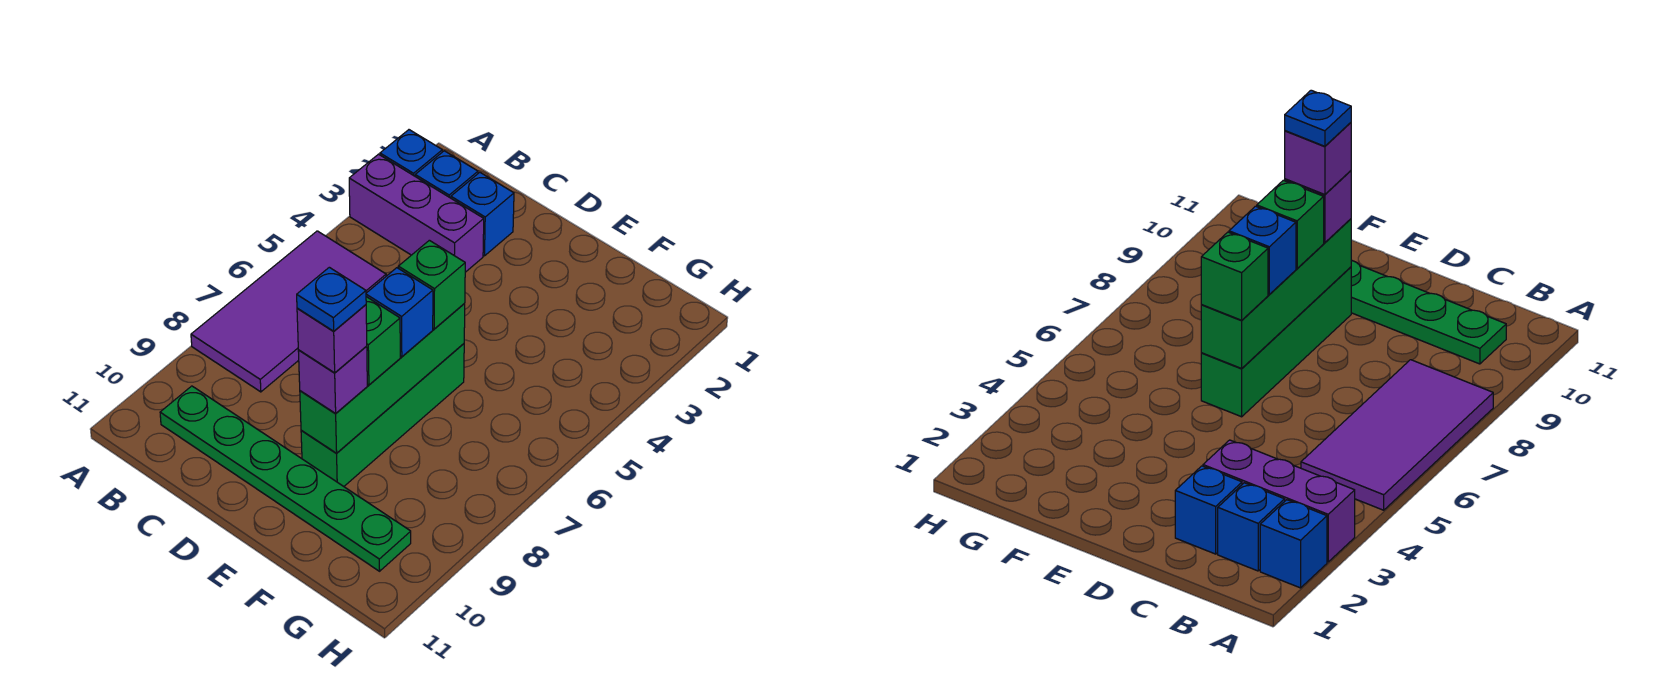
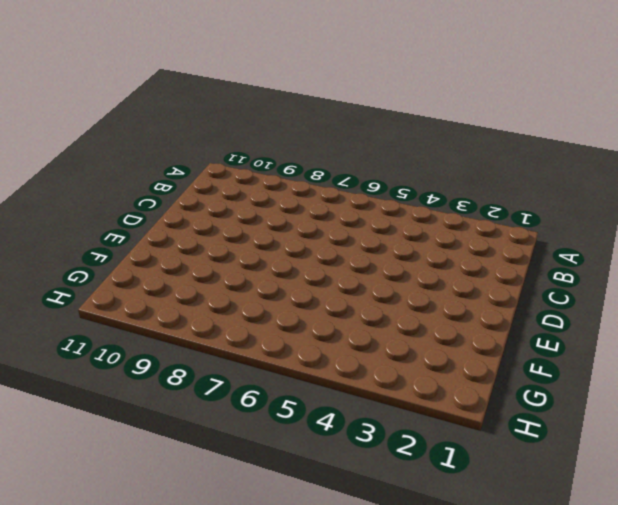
none -> blue 1x1 brick [380,130,442,176]
none -> purple 1x3 brick [349,154,484,272]
none -> purple 2x4 tile [191,231,386,392]

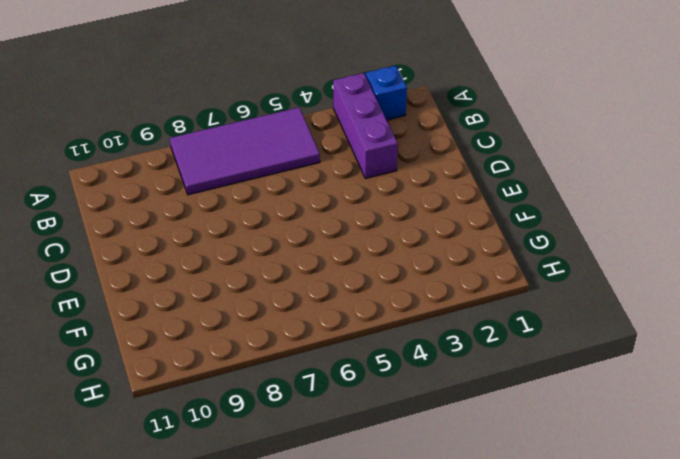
none -> blue 1x1 brick [415,151,478,198]
none -> green 1x6 plate [160,386,411,571]
none -> blue 1x1 brick [451,172,514,256]

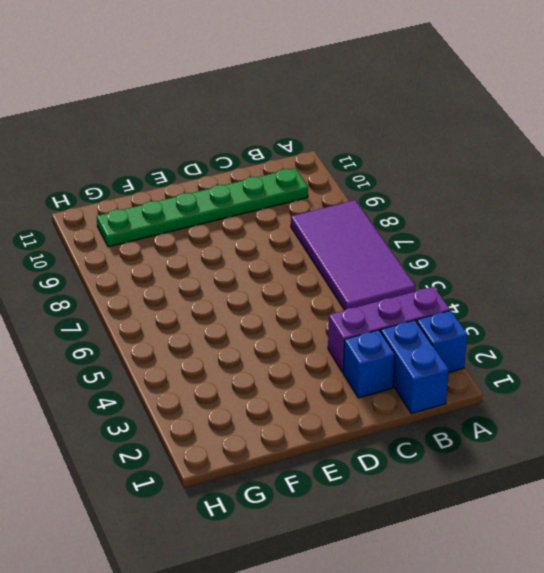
blue 1x2 brick [381,320,449,414] -> blue 1x1 brick [415,151,478,198]
none -> green 1x4 brick [301,344,464,486]
none -> green 1x4 brick [300,304,465,453]
none -> green 1x1 brick [398,240,465,329]

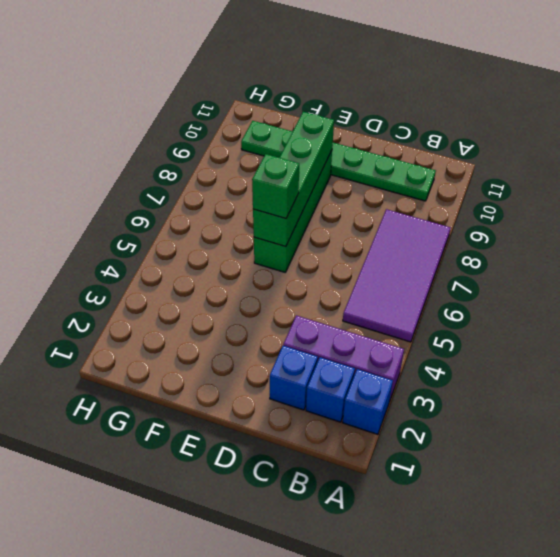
none -> blue 1x1 brick [366,268,433,357]
none -> green 1x1 brick [366,297,400,385]
none -> purple 1x1 brick [298,346,367,414]

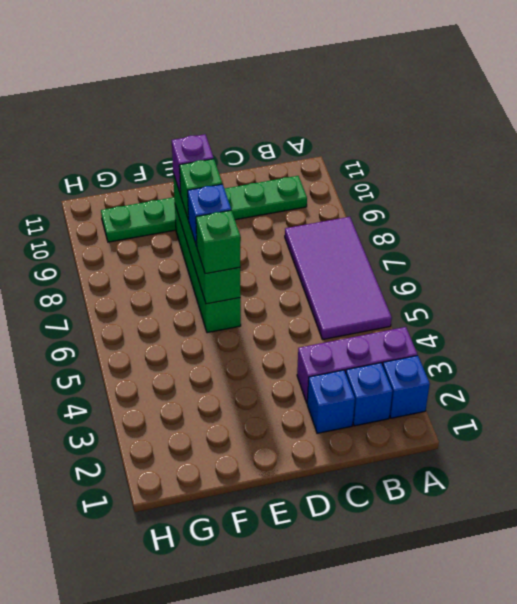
none -> purple 1x1 brick [297,305,367,373]
none -> blue 1x1 plate [297,267,366,331]

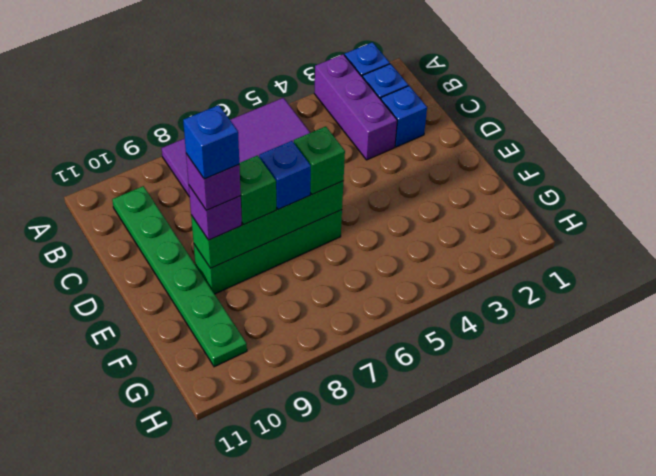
blue 1x1 brick [183,105,239,179] -> blue 1x1 plate [297,267,366,331]

